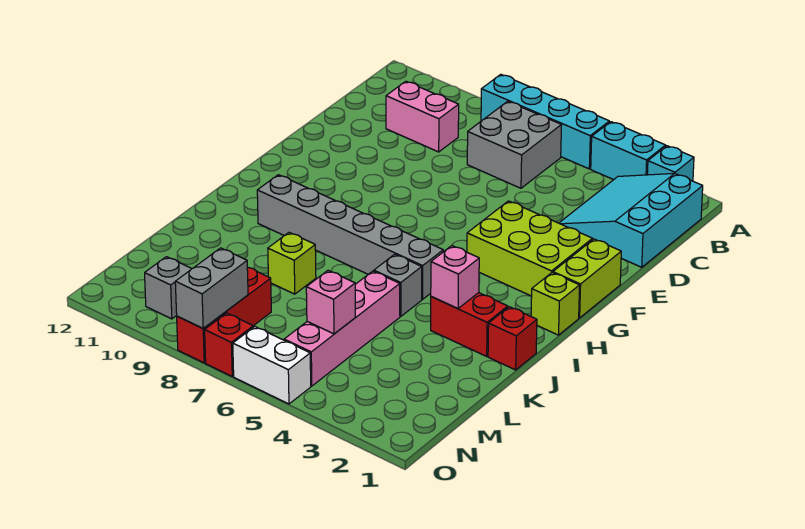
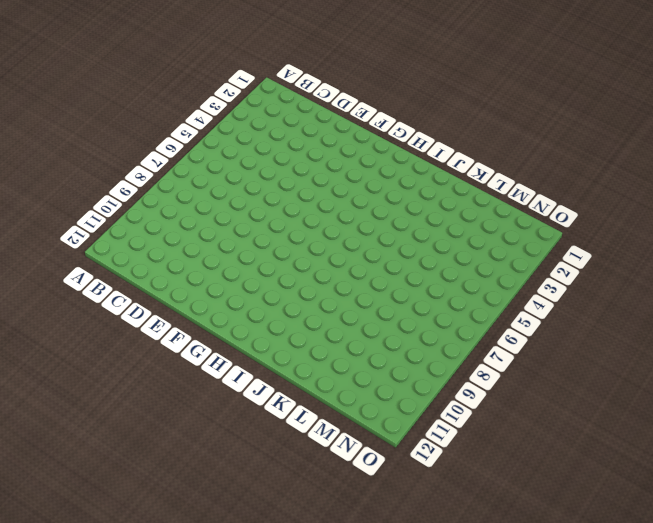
none -> cyan 1x1 brick [647,146,694,181]
none -> cyan 1x2 brick [591,122,666,180]
none -> cyan 1x4 brick [481,74,609,169]

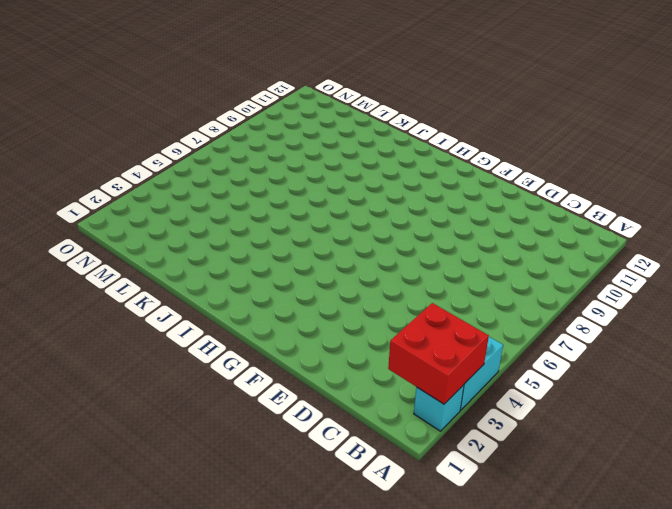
red 2x2 brick [388,303,489,404] -> none
none -> cyan 1x4 brick [481,74,609,169]
none -> cyan 3x3 slope [559,173,703,267]
none -> grey 2x2 brick [467,101,561,188]

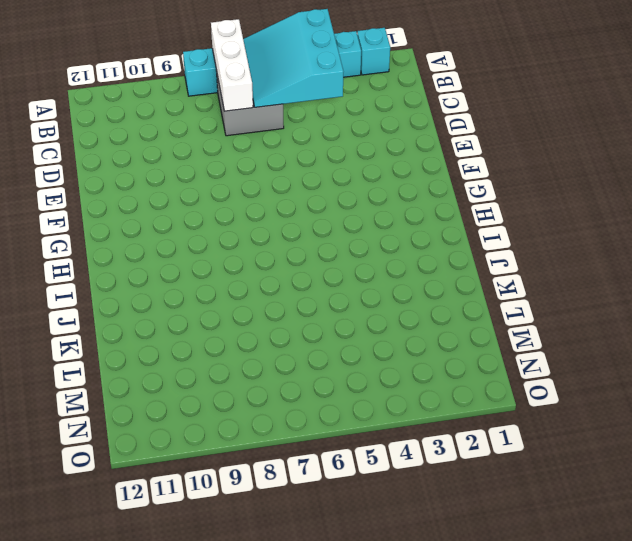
cyan 3x3 slope [243,9,344,107] -> cyan 3x3 slope moved to [559,173,703,267]
white 1x3 brick [211,19,253,111] -> none
none -> pink 1x2 brick [386,81,459,152]
none -> lime 1x2 brick [553,239,621,318]
none -> lime 2x3 brick [467,201,592,296]

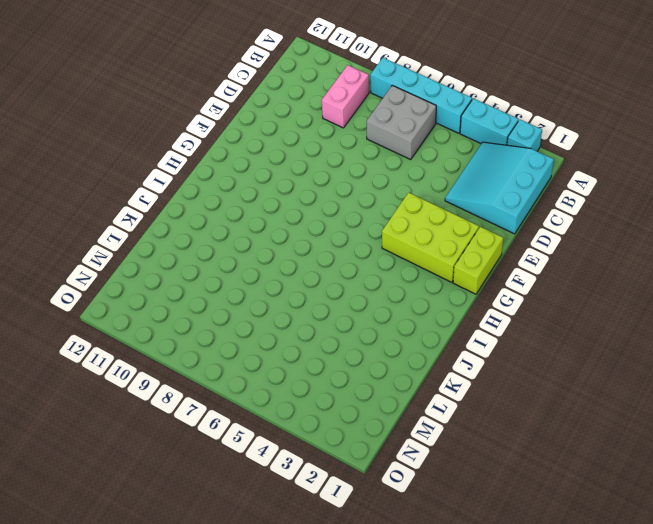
pink 1x2 brick [322,65,369,128] -> pink 1x2 brick turned to [386,81,459,152]
none -> lime 1x1 brick [531,273,580,335]
none -> grey 1x6 brick [257,175,443,299]
none -> red 1x1 brick [488,307,537,370]

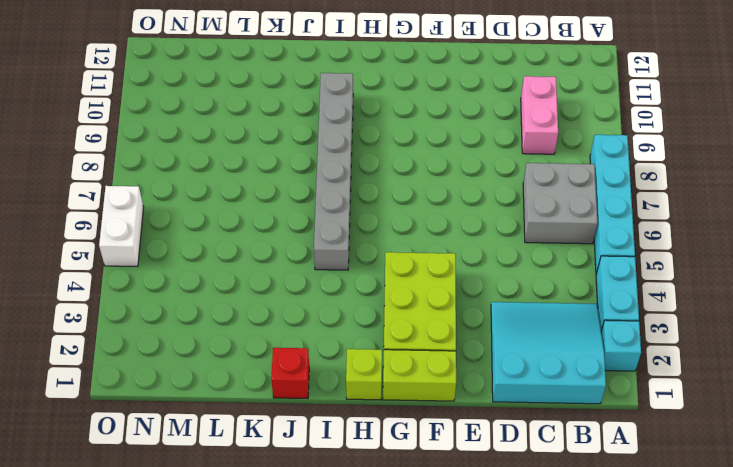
none -> red 1x2 brick [431,293,508,356]
none -> grey 1x1 brick [374,254,422,316]
none -> pink 1x4 brick [284,271,400,386]

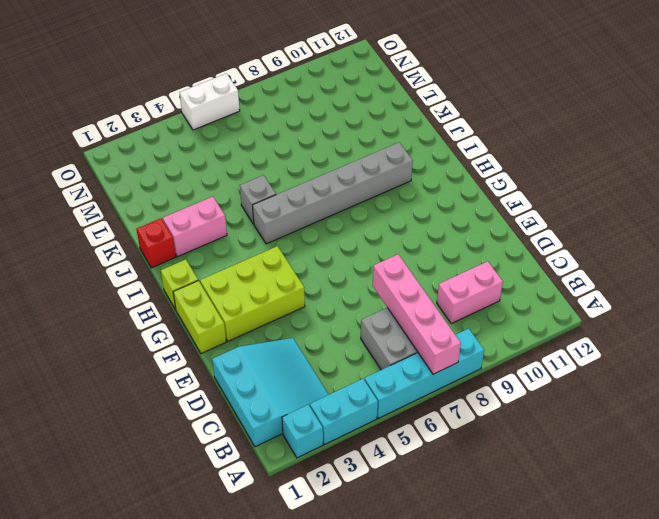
pink 1x4 brick [373,254,461,374] -> pink 1x4 brick moved to [284,271,400,386]
pink 1x2 brick [163,197,227,257] -> red 1x2 brick [431,293,508,356]
none -> lime 1x1 brick [268,232,316,294]
none -> red 1x3 brick [177,267,271,363]
none -> grey 1x1 brick [145,257,192,319]

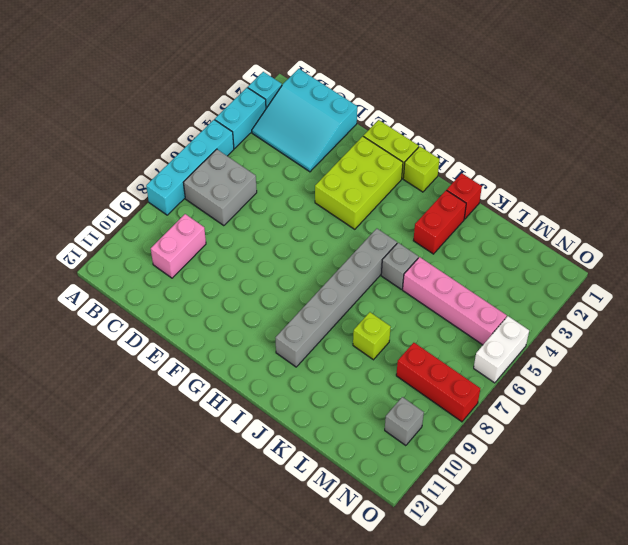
none -> red 1x1 brick [205,313,253,376]
none -> pink 1x1 brick [431,246,479,309]
none -> pink 1x1 brick [306,271,355,334]

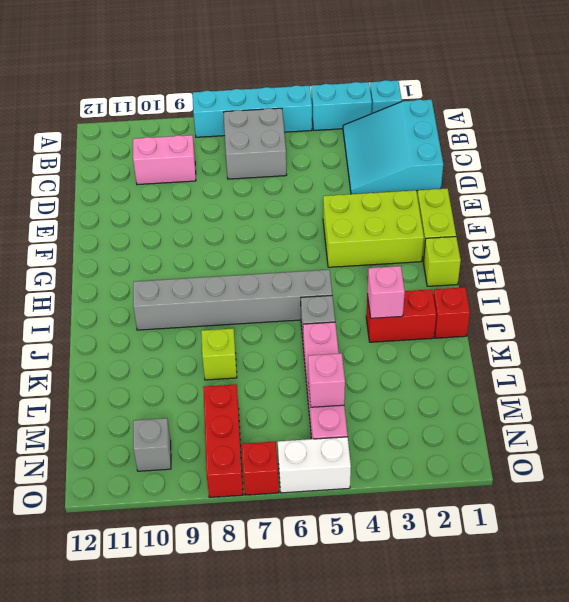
none -> grey 1x2 brick [175,248,248,328]

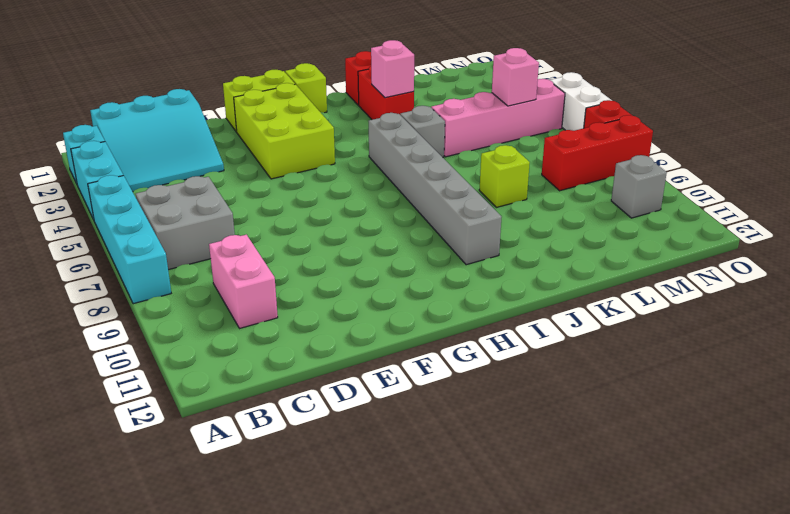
none -> grey 1x2 brick [175,248,248,328]

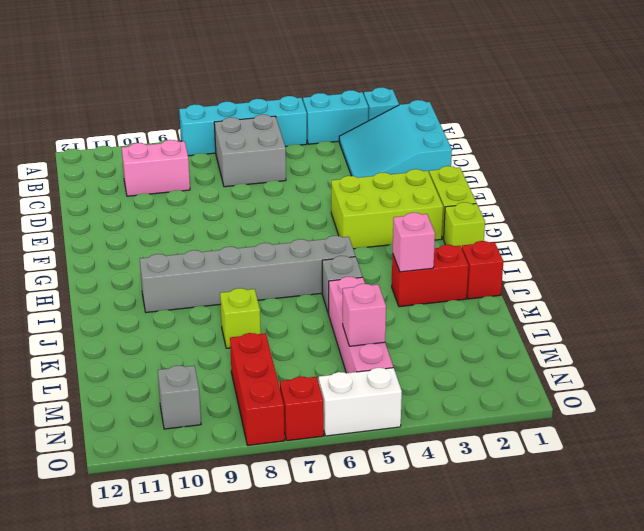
none -> grey 1x2 brick [175,248,248,328]

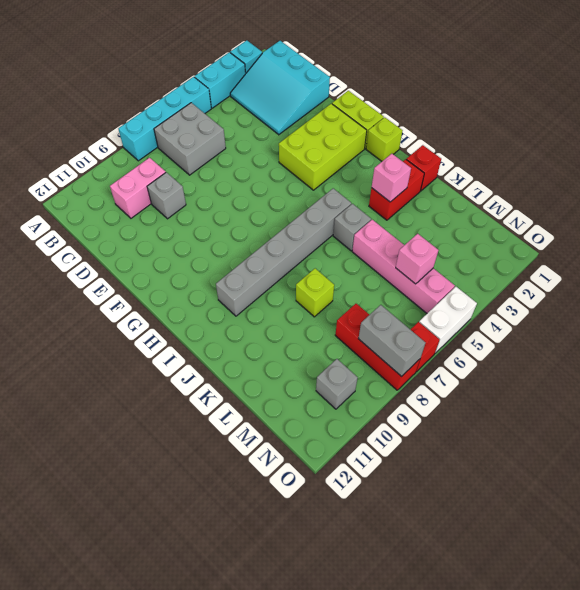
grey 1x1 brick [147,172,186,219] -> none

